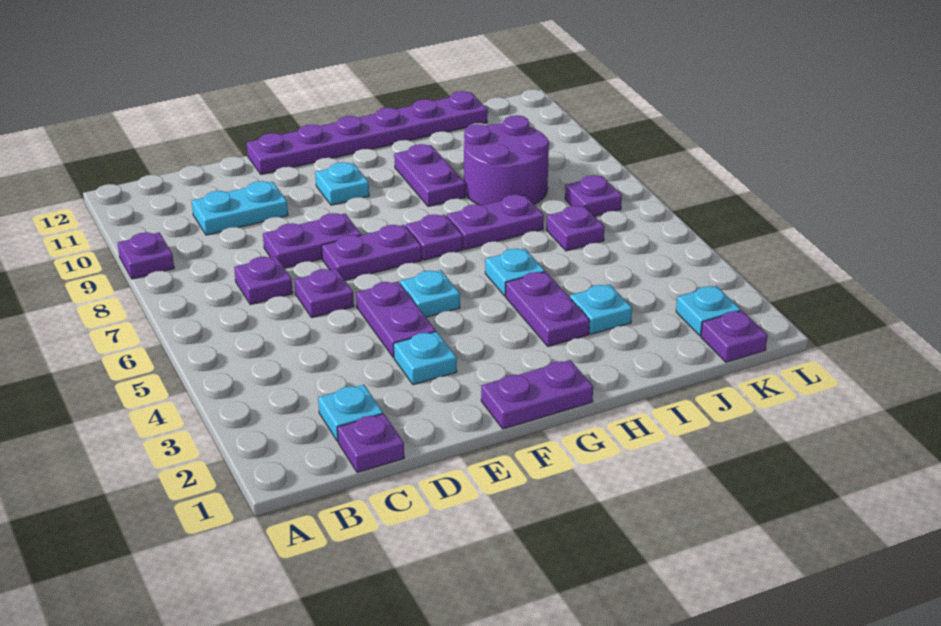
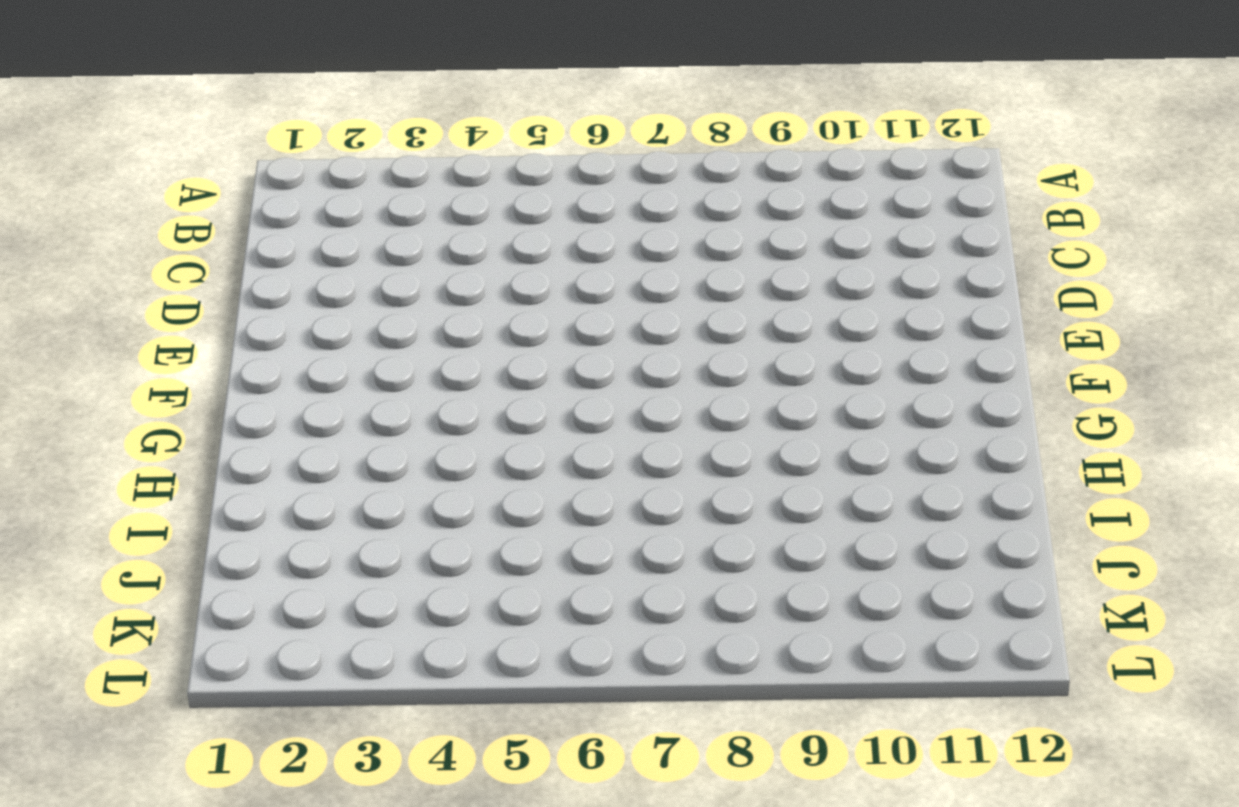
none -> purple 1x1 plate [118,232,174,279]
none -> purple 1x1 plate [337,414,404,473]
none -> cyan 1x1 plate [318,385,383,441]

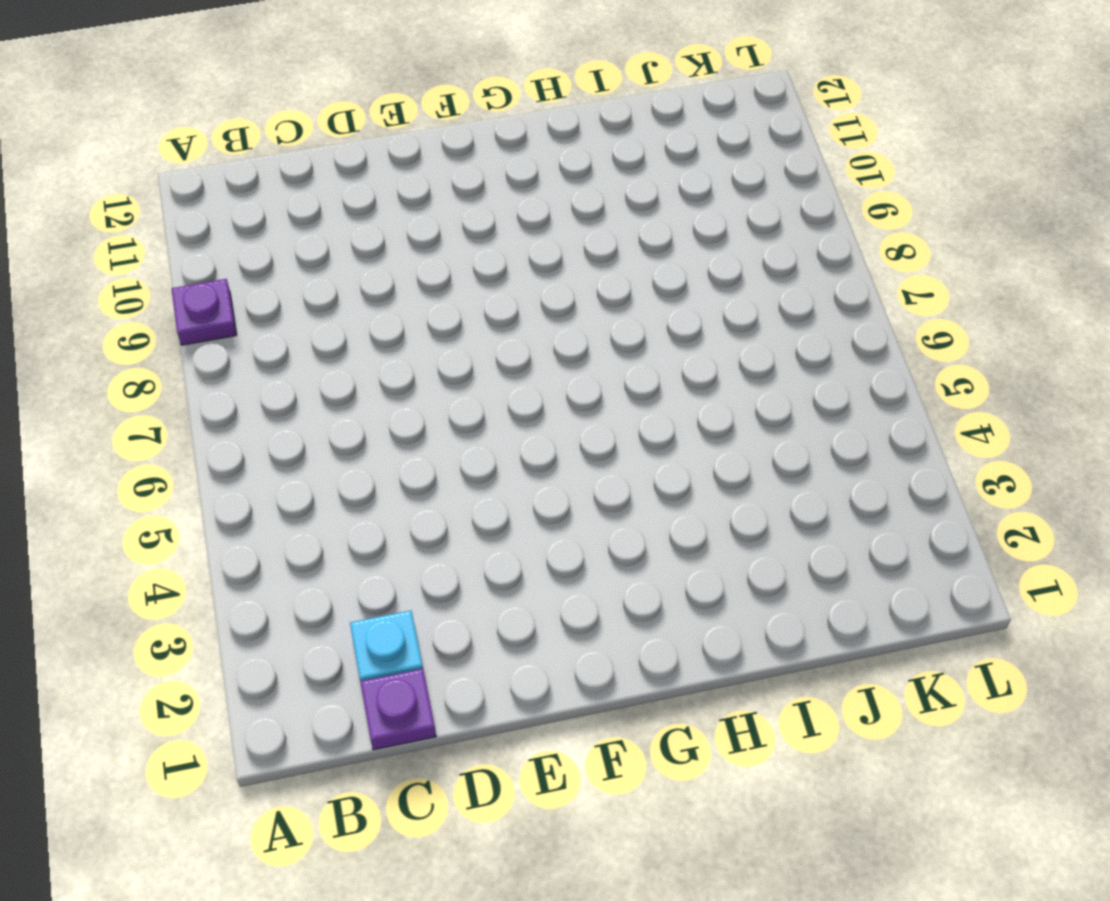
none -> purple 1x1 plate [234,257,293,305]
none -> cyan 1x2 plate [192,181,288,235]
none -> purple 1x1 plate [295,269,354,318]

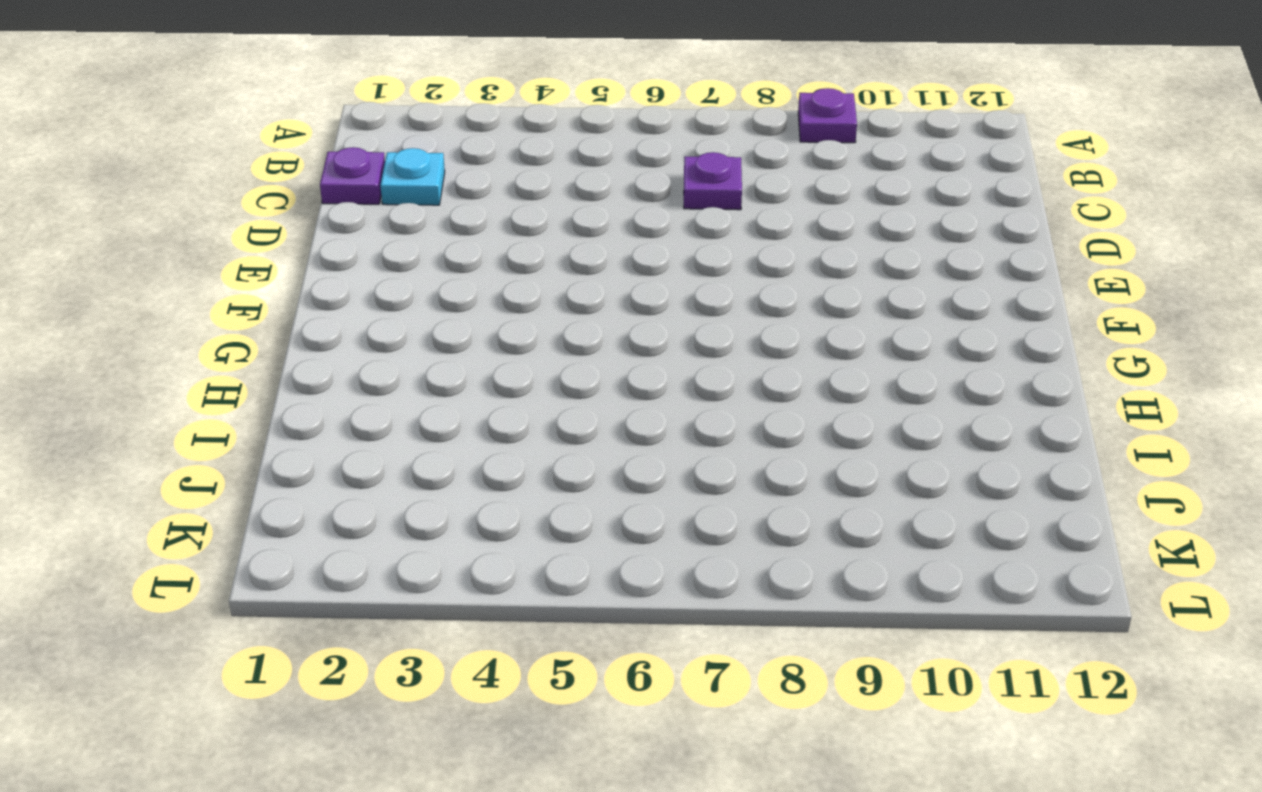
none -> cyan 1x2 plate [192,181,288,235]
none -> purple 1x1 plate [295,269,354,318]
none -> purple 1x2 plate [263,213,361,268]

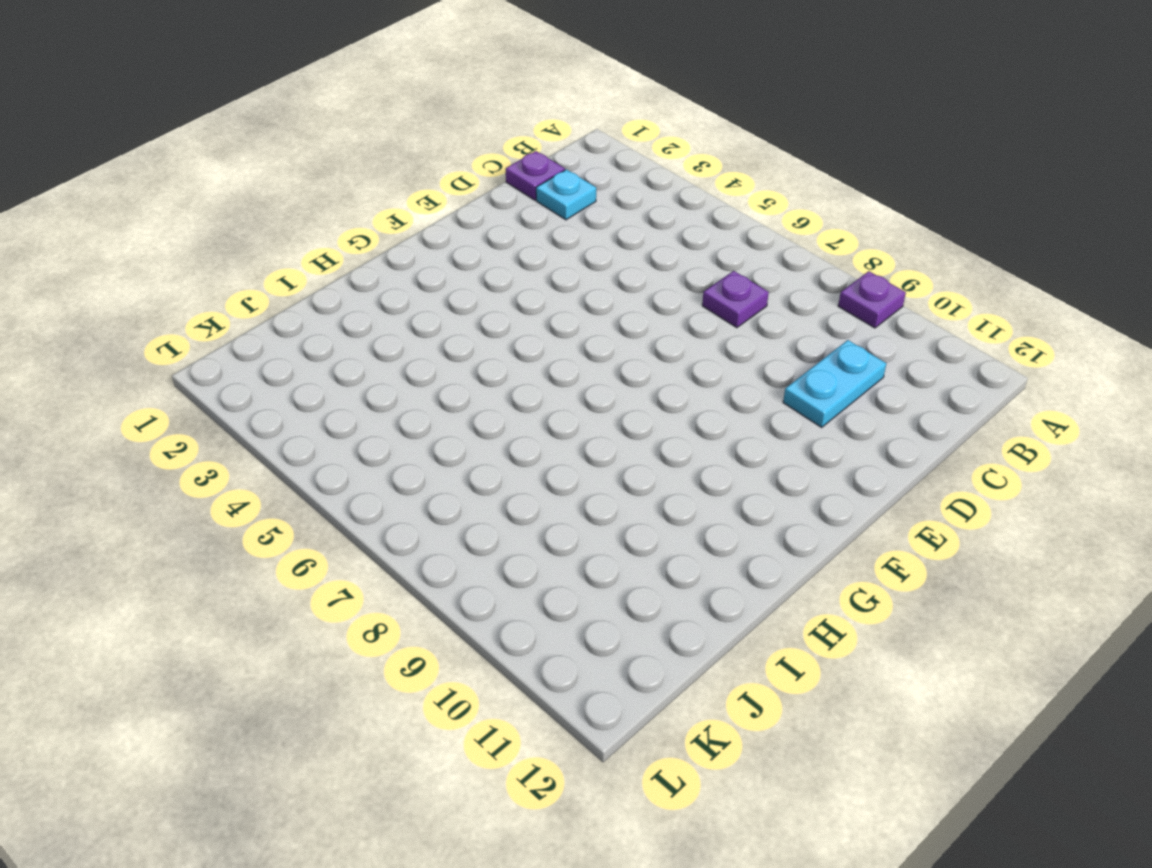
none -> purple 1x1 plate [295,269,354,318]
none -> purple 1x2 plate [263,213,361,268]
none -> cyan 1x1 plate [394,332,457,385]

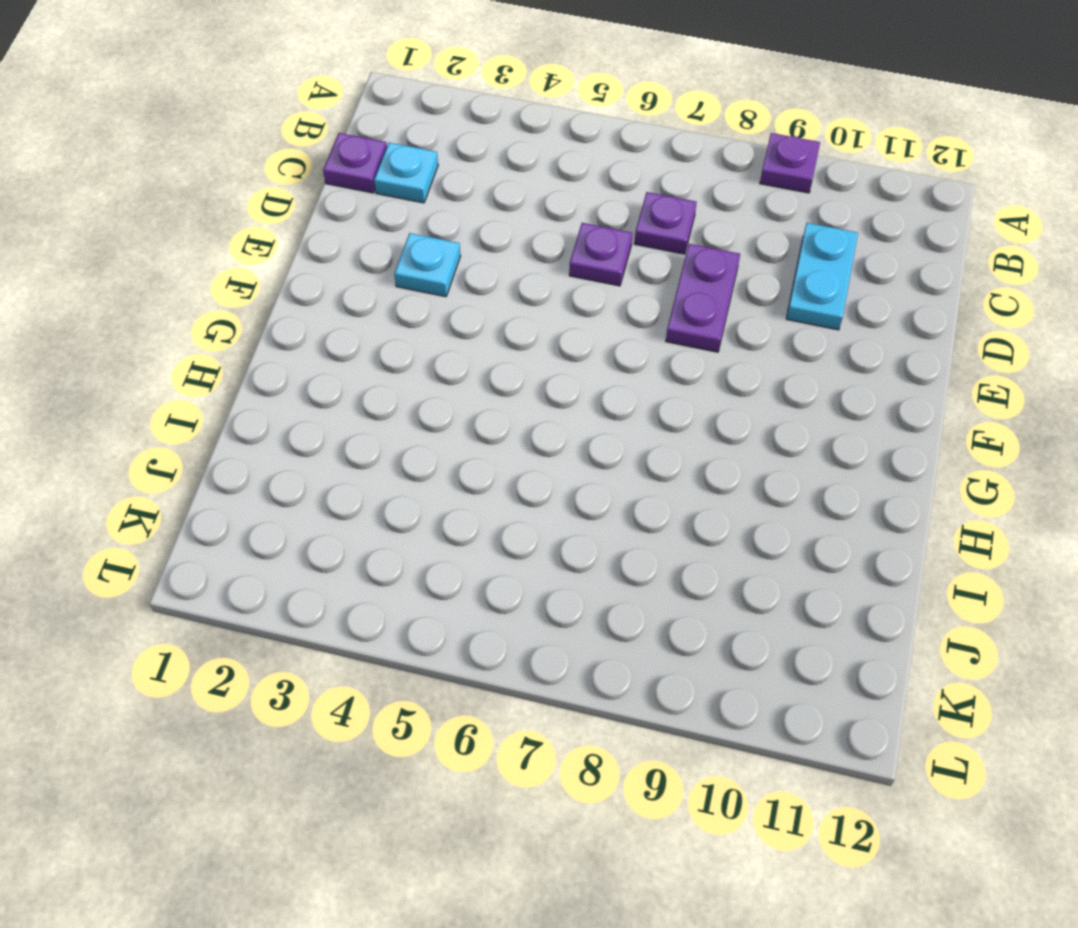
none -> purple 1x2 plate [356,281,436,357]
none -> purple 1x2 plate [322,225,422,280]
none -> purple 1x6 plate [246,91,488,174]

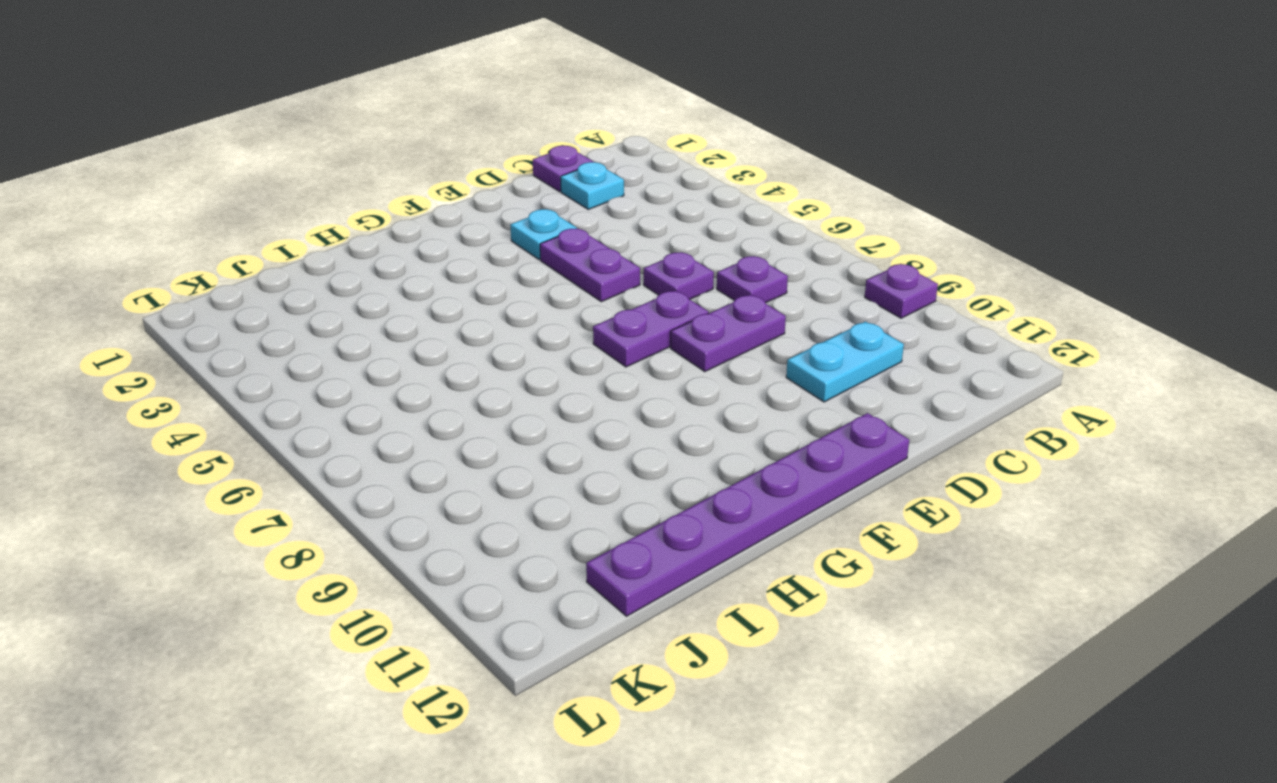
none -> purple 1x2 plate [481,360,593,429]
none -> cyan 1x1 plate [400,270,460,317]
none -> cyan 1x1 plate [315,162,369,205]

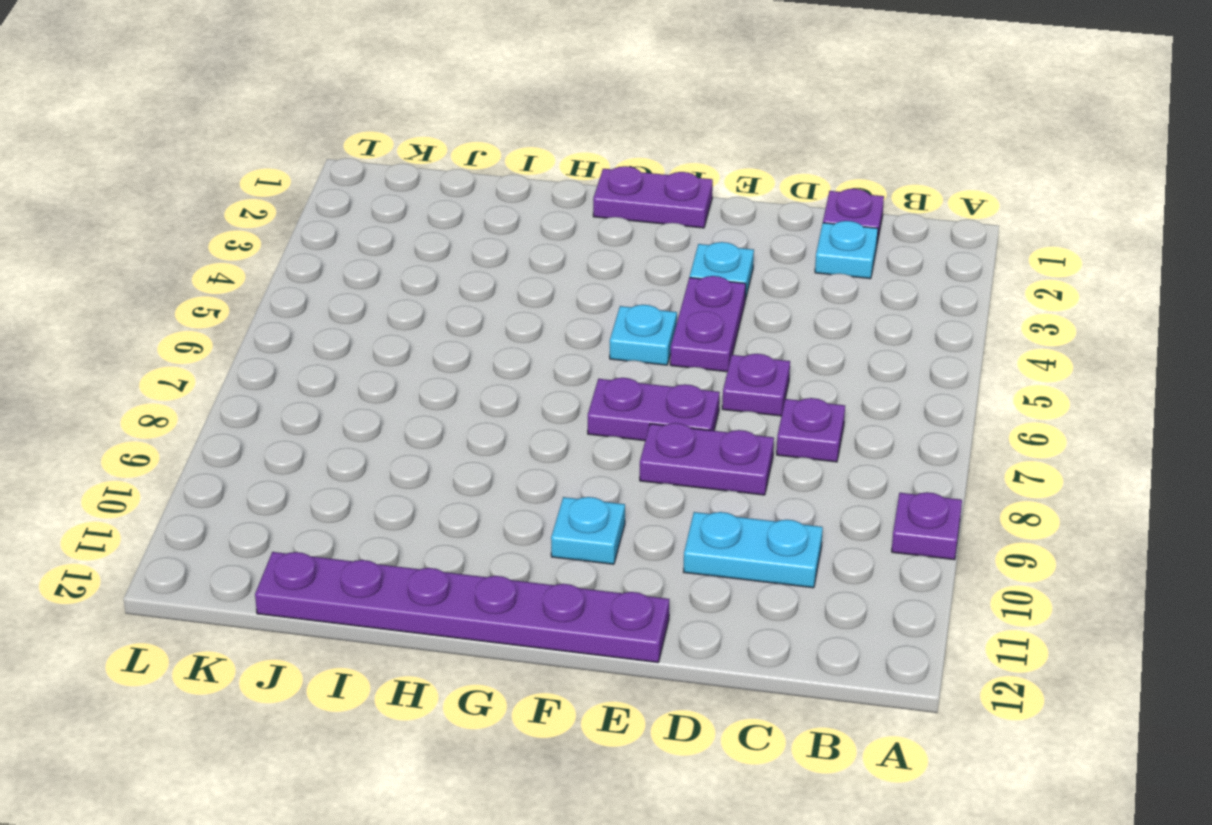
none -> purple 1x1 plate [406,215,463,260]
none -> purple 1x2 plate [506,272,590,346]
none -> cyan 1x1 plate [485,248,545,296]

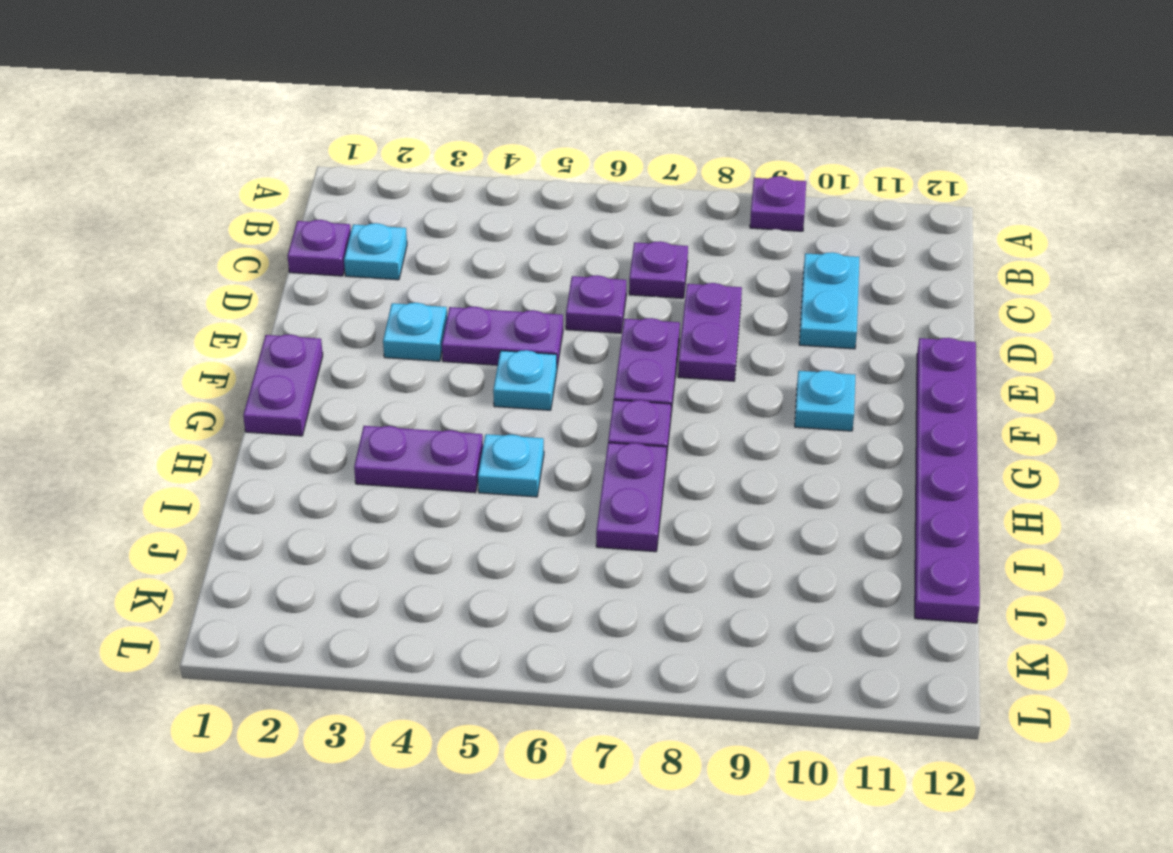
none -> purple 1x2 plate [394,144,466,207]
none -> cyan 1x1 plate [570,284,632,334]
none -> purple 2x2 round brick [464,115,549,205]

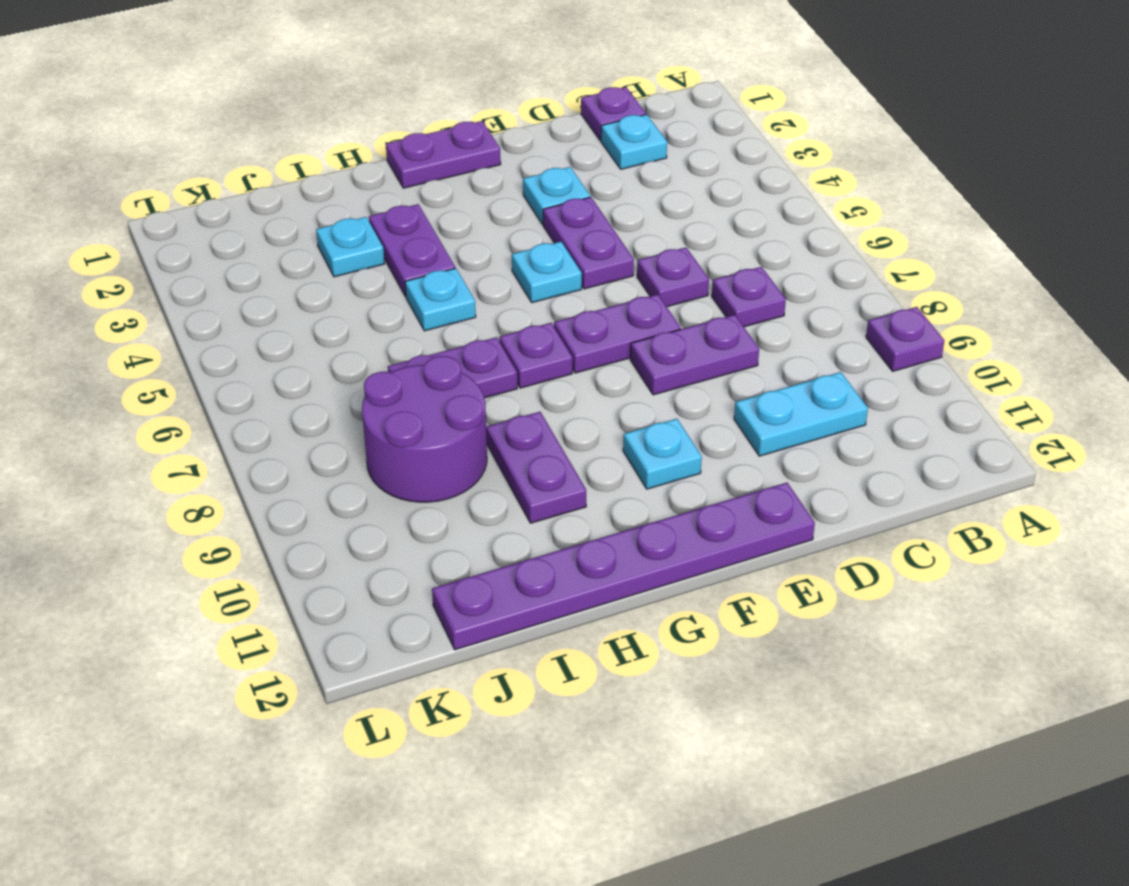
none -> purple 1x1 plate [546,206,605,251]
none -> purple 1x1 plate [701,311,768,362]
none -> cyan 1x1 plate [676,286,741,336]

